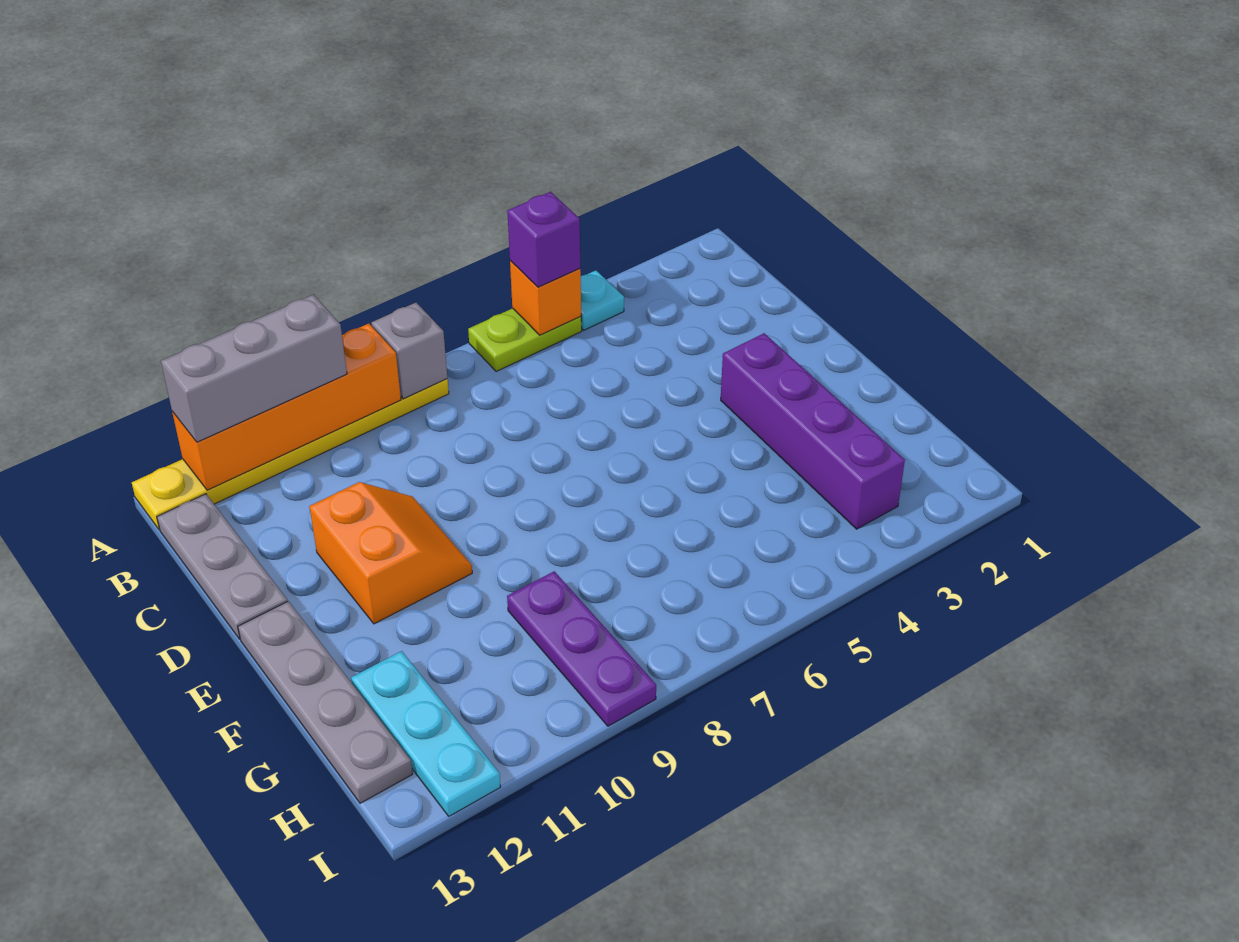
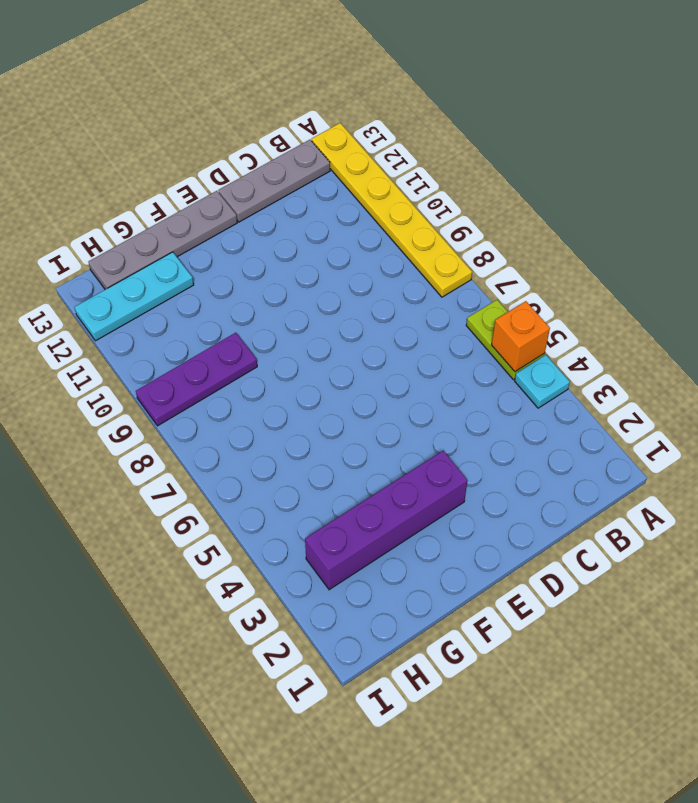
none -> orange 2x2 slope [309,482,472,624]
none -> grey 1x1 brick [371,303,447,399]
none -> orange 1x4 brick [172,324,401,490]

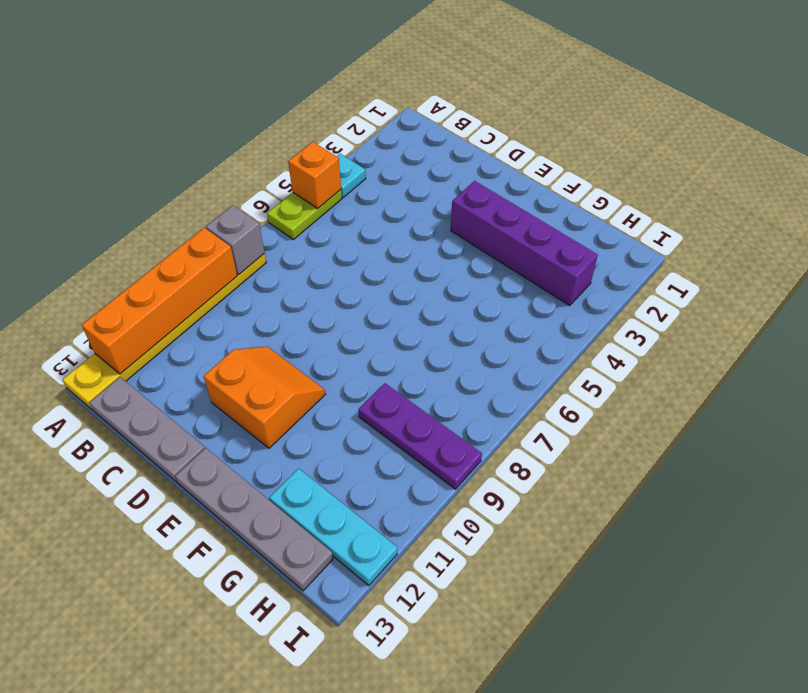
none -> purple 1x1 brick [507,192,580,287]
none -> grey 1x3 brick [161,295,347,442]

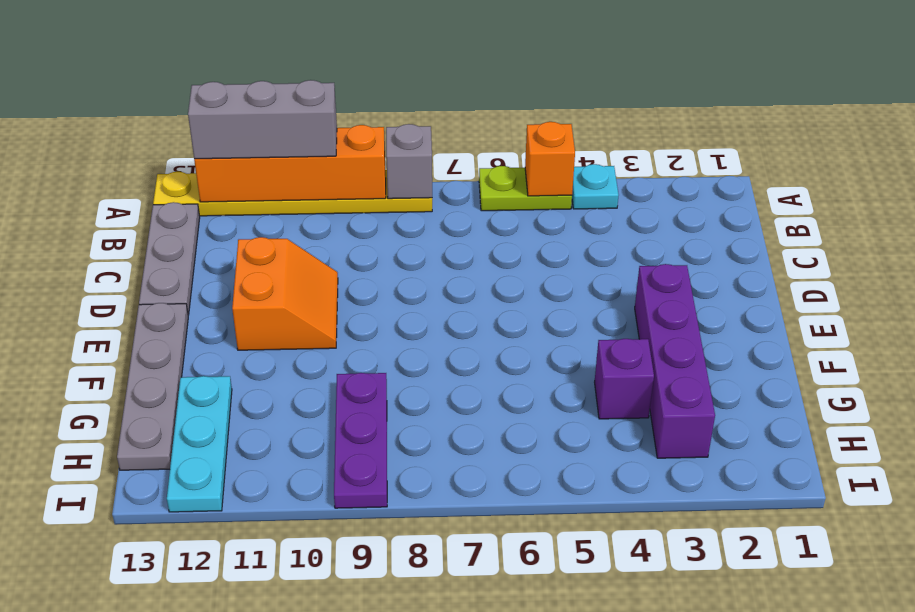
purple 1x1 brick [595,339,654,419] -> purple 1x1 brick moved to [507,192,580,287]

